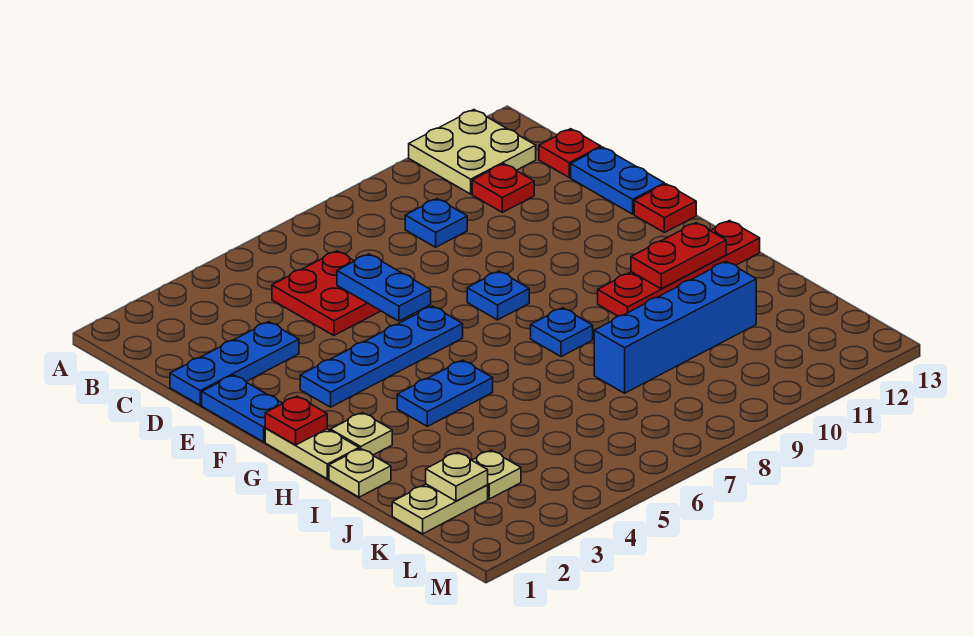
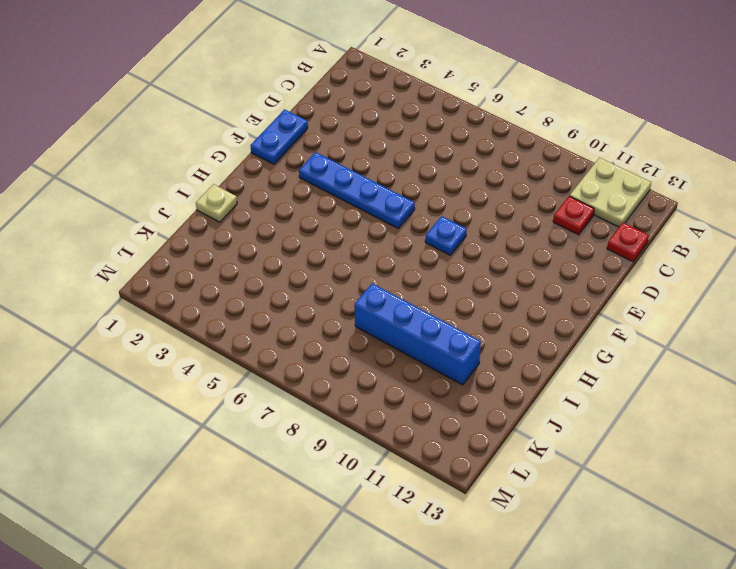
none -> red 2x2 plate [272,251,380,336]
none -> blue 1x1 plate [405,199,467,247]
none -> blue 1x3 plate [170,322,299,405]

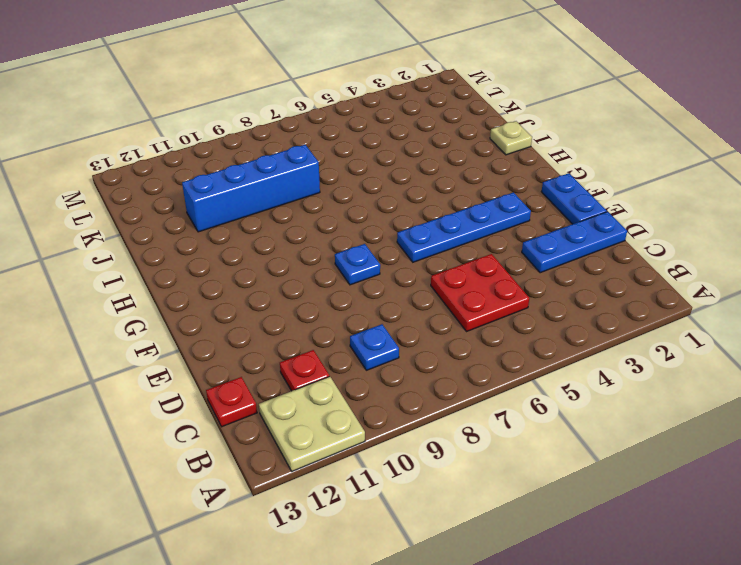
none -> blue 1x2 plate [571,147,664,214]
none -> red 1x1 plate [634,184,696,233]
none -> tan 1x2 plate [265,428,359,479]

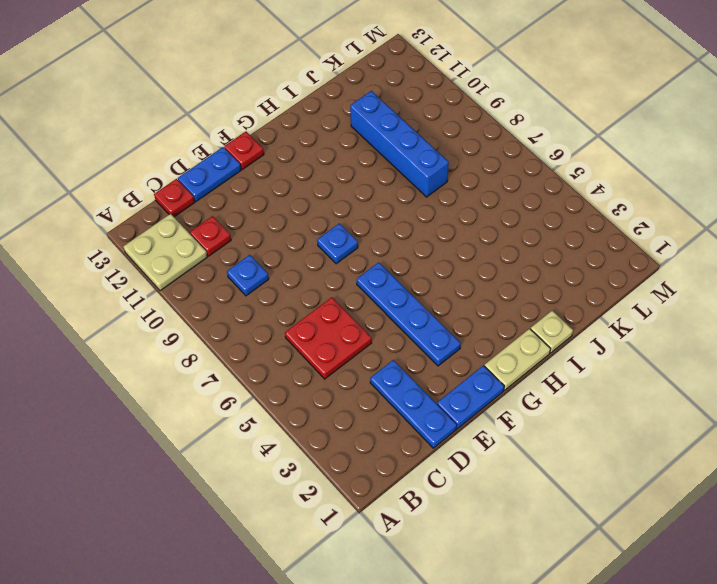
none -> tan 1x1 plate [330,413,392,455]
none -> blue 1x2 plate [397,360,493,426]
none -> blue 1x1 plate [531,308,593,357]

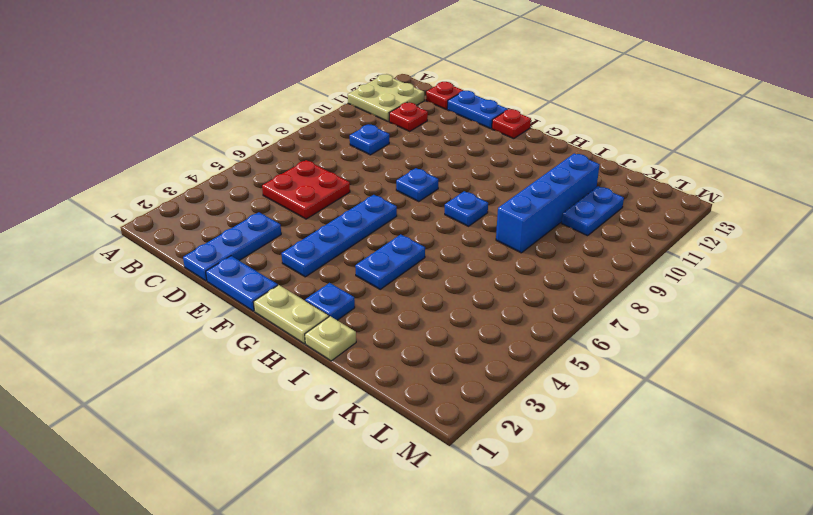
blue 1x1 plate [305,283,355,320] -> tan 1x1 plate [330,413,392,455]
blue 1x2 plate [562,186,624,236] -> blue 1x2 plate turned to [337,254,431,321]
none -> red 1x4 plate [598,221,760,316]
none -> tan 1x2 plate [392,484,488,534]
none -> tan 1x1 plate [472,450,521,499]

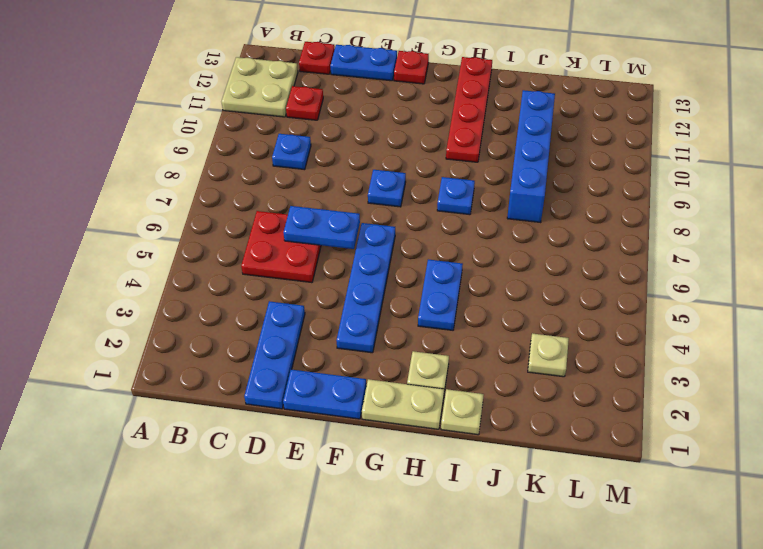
none -> tan 1x2 plate [392,484,488,534]
none -> red 1x1 plate [265,396,327,445]
none -> red 1x2 plate [631,223,726,289]

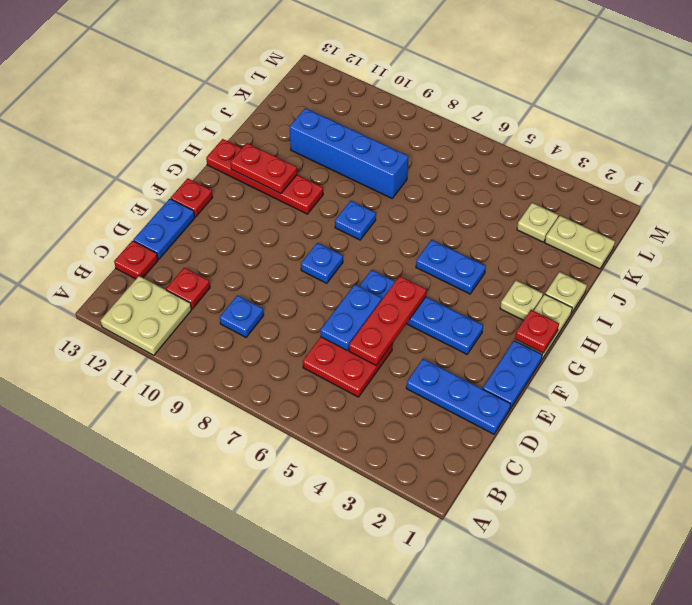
red 1x3 plate [349,276,427,365] -> none
none -> tan 1x1 plate [426,452,488,501]

